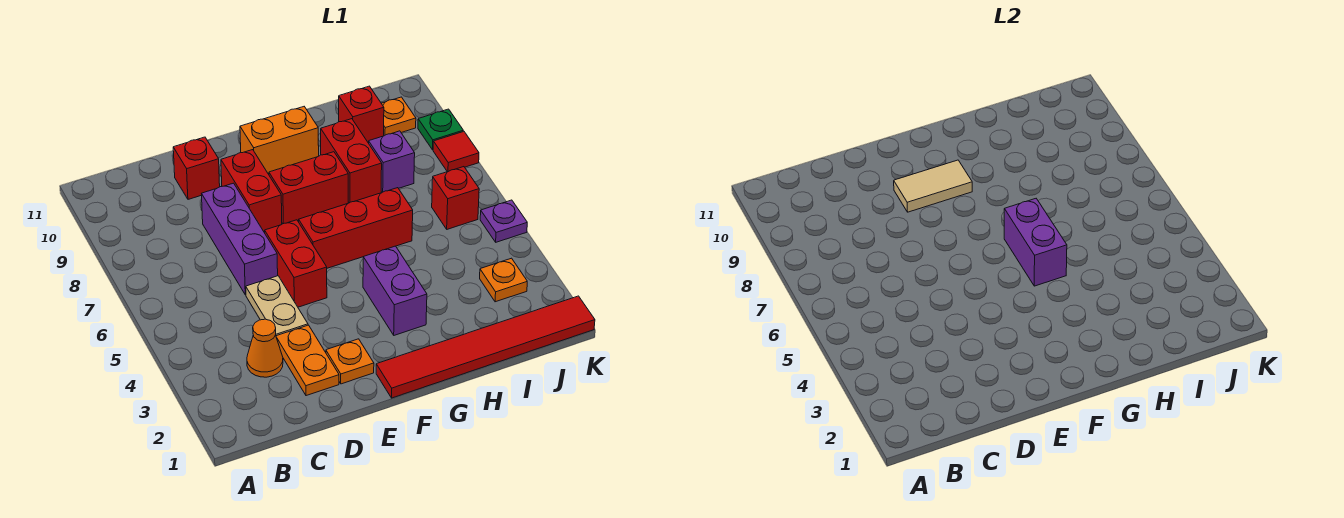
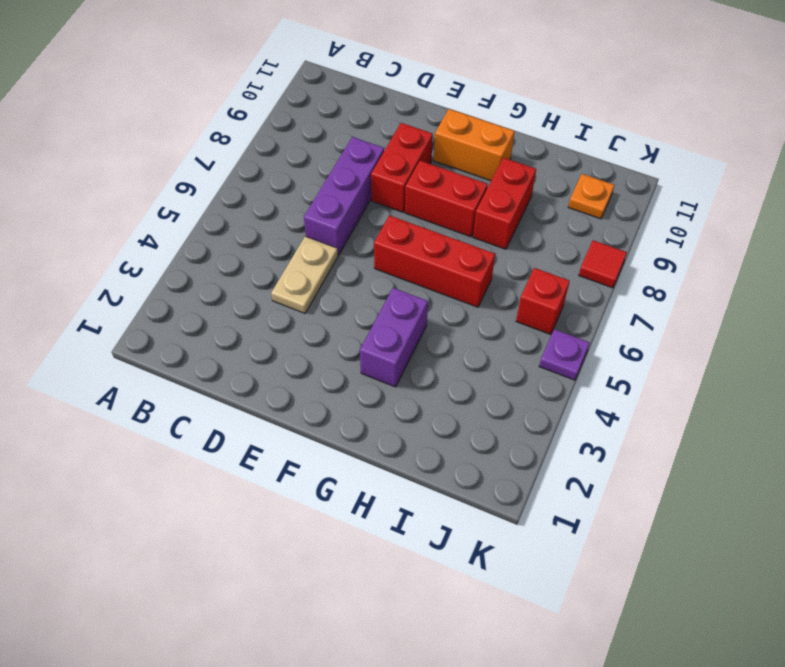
none -> orange 1x1 cone [247,319,283,377]
none -> orange 1x2 plate [276,325,339,396]
none -> red 1x1 brick [173,137,220,199]

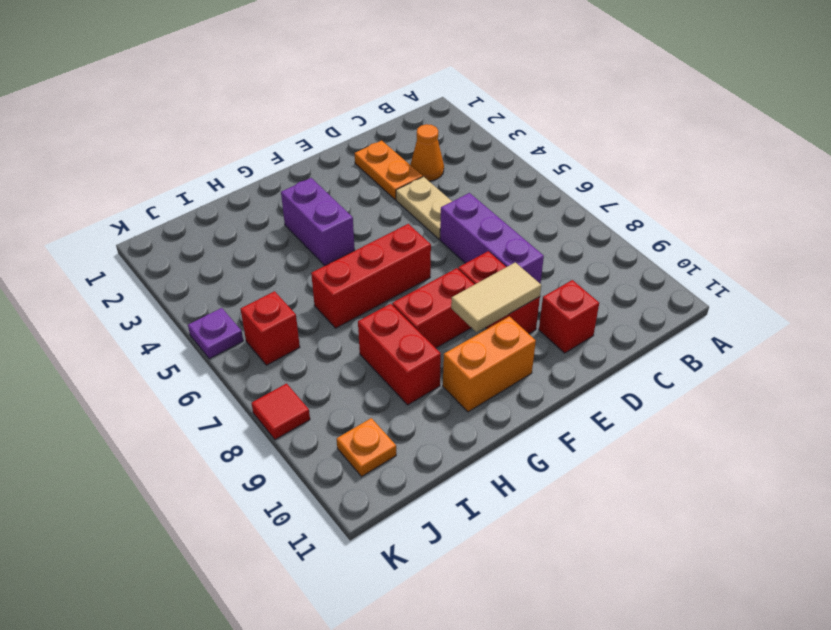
none -> orange 1x1 plate [326,339,374,384]
none -> red 1x2 brick [265,220,327,307]
none -> red 1x6 tile [376,296,595,398]

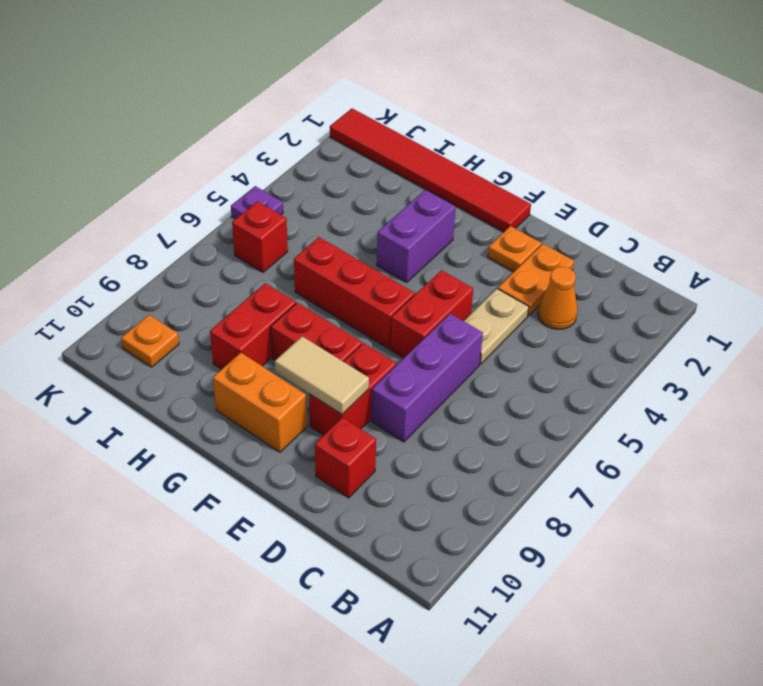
none -> purple 1x1 brick [369,131,415,192]
none -> red 1x1 brick [339,86,384,143]
none -> orange 1x1 plate [480,258,527,302]

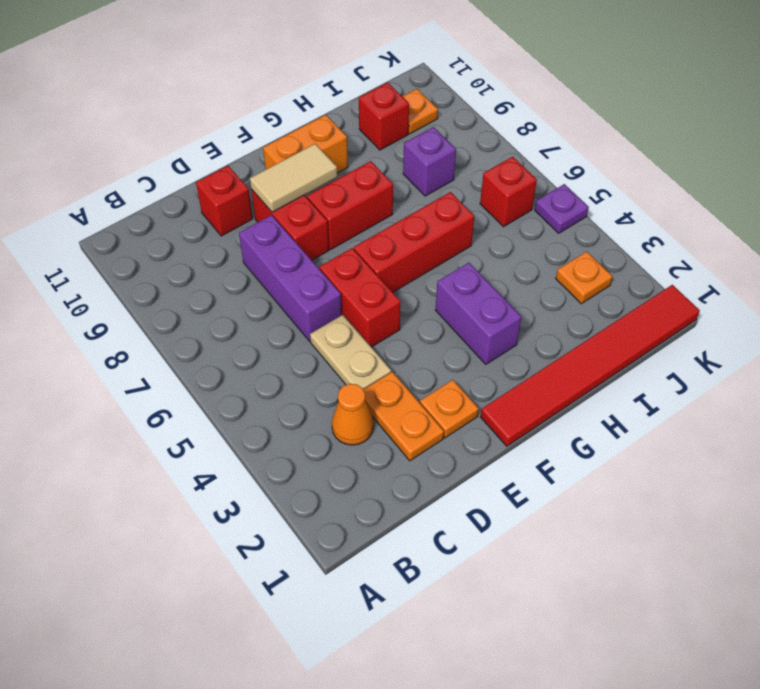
none -> red 1x2 brick [321,119,382,203]
none -> red 1x1 tile [433,131,479,172]
none -> green 1x1 plate [418,109,463,150]

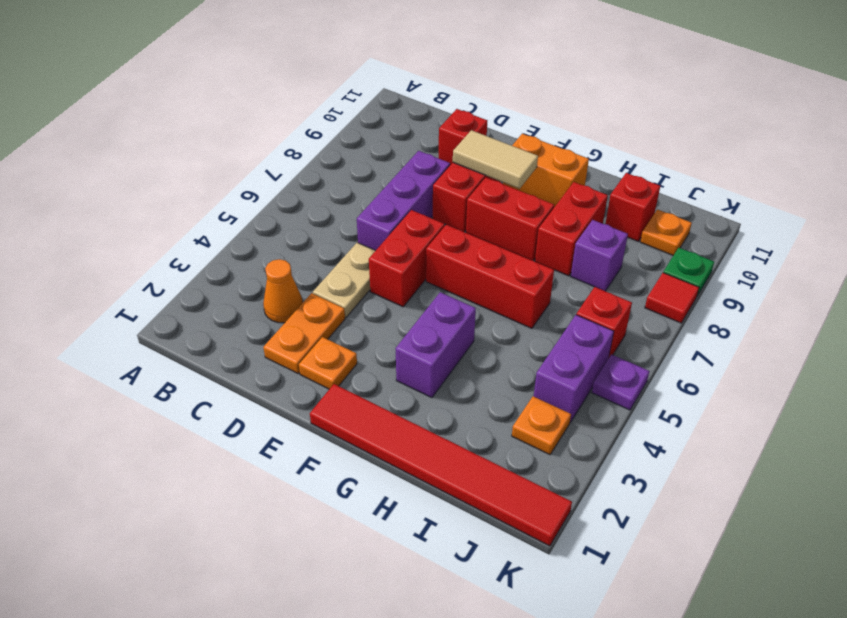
purple 1x2 brick [534,315,614,422] -> purple 1x2 brick moved to [1004,199,1067,286]

